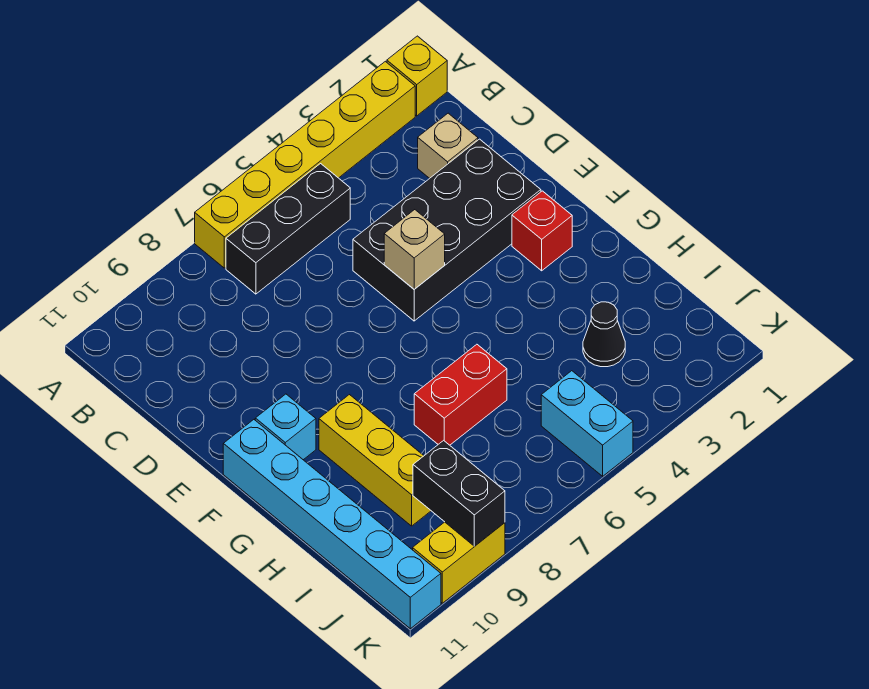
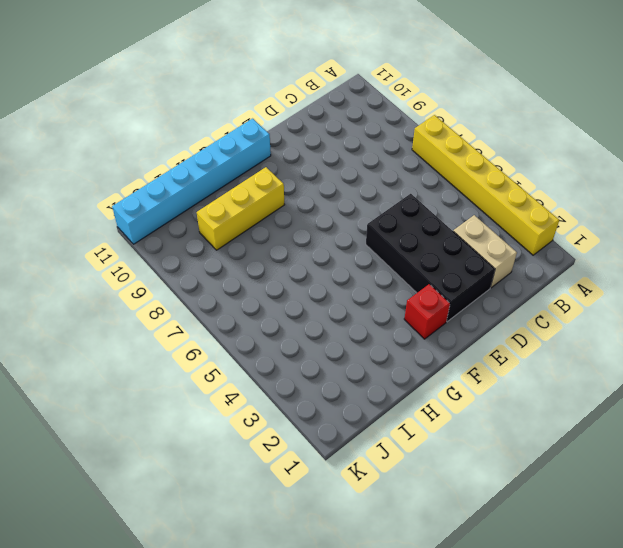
tan 1x2 brick [453,215,517,288] -> tan 1x1 brick [418,113,478,178]
none -> yellow 1x1 brick [387,36,447,116]
none -> black 1x3 brick [226,164,350,294]
none -> cyan 1x1 brick [255,394,316,460]

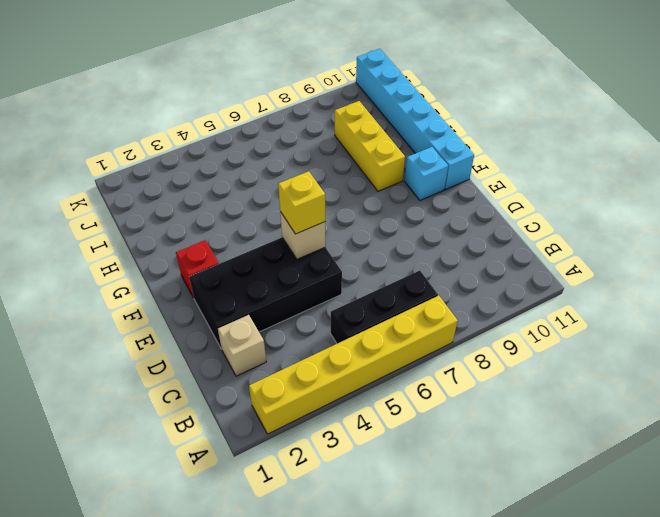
yellow 1x1 brick [278,171,325,234] -> yellow 1x1 brick moved to [387,36,447,116]
none -> red 1x2 brick [414,344,507,445]
none -> black 1x1 cone [583,302,625,367]
none -> cyan 1x2 brick [541,371,633,476]

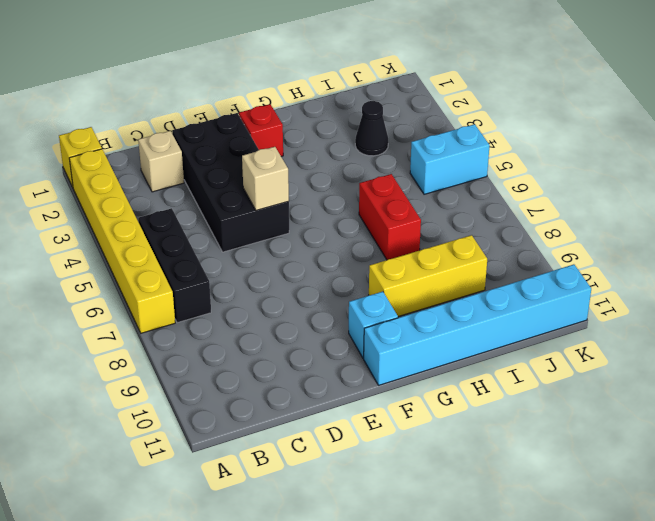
none -> yellow 1x2 brick [413,522,505,603]
none -> black 1x2 brick [413,440,505,546]

